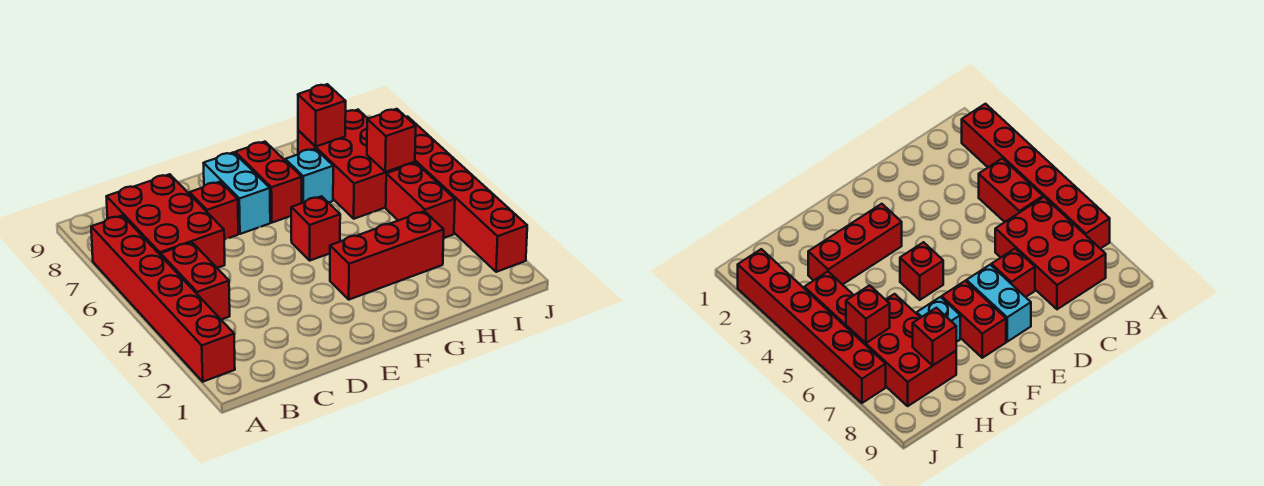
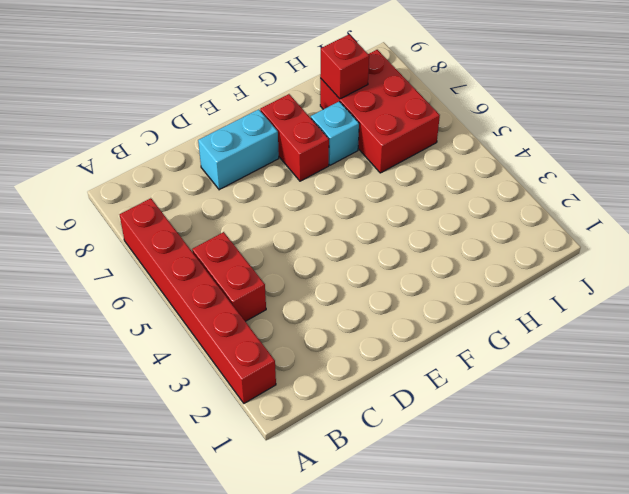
cyan 1x2 brick [198,109,279,190] -> cyan 1x2 brick turned to [204,152,270,234]
none -> red 2x3 brick [106,174,225,268]
none -> red 1x1 brick [190,182,238,240]
none -> red 1x3 brick [330,211,444,300]

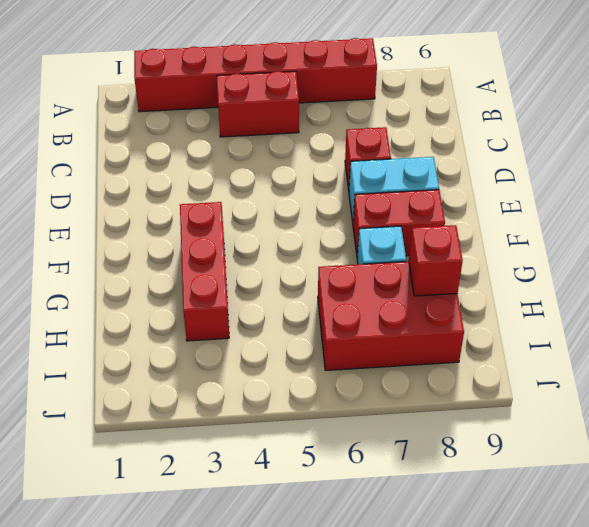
none -> red 2x3 brick [106,174,225,268]
none -> red 1x1 brick [291,196,340,260]
none -> red 1x2 brick [386,163,455,238]

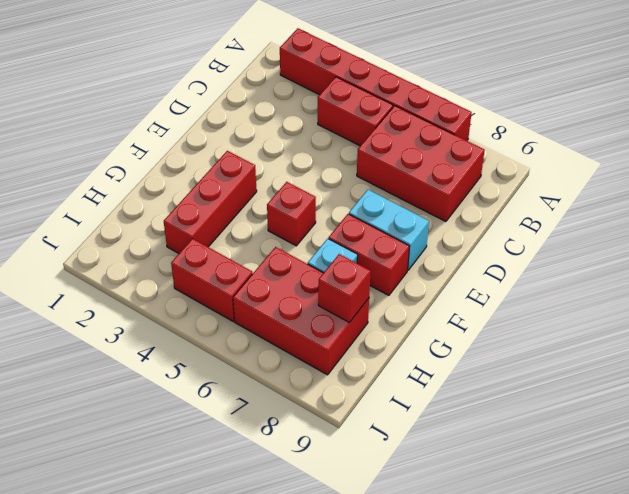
none -> red 1x1 brick [190,182,238,240]
none -> red 1x6 brick [407,117,527,272]
none -> red 1x1 brick [367,109,416,172]

